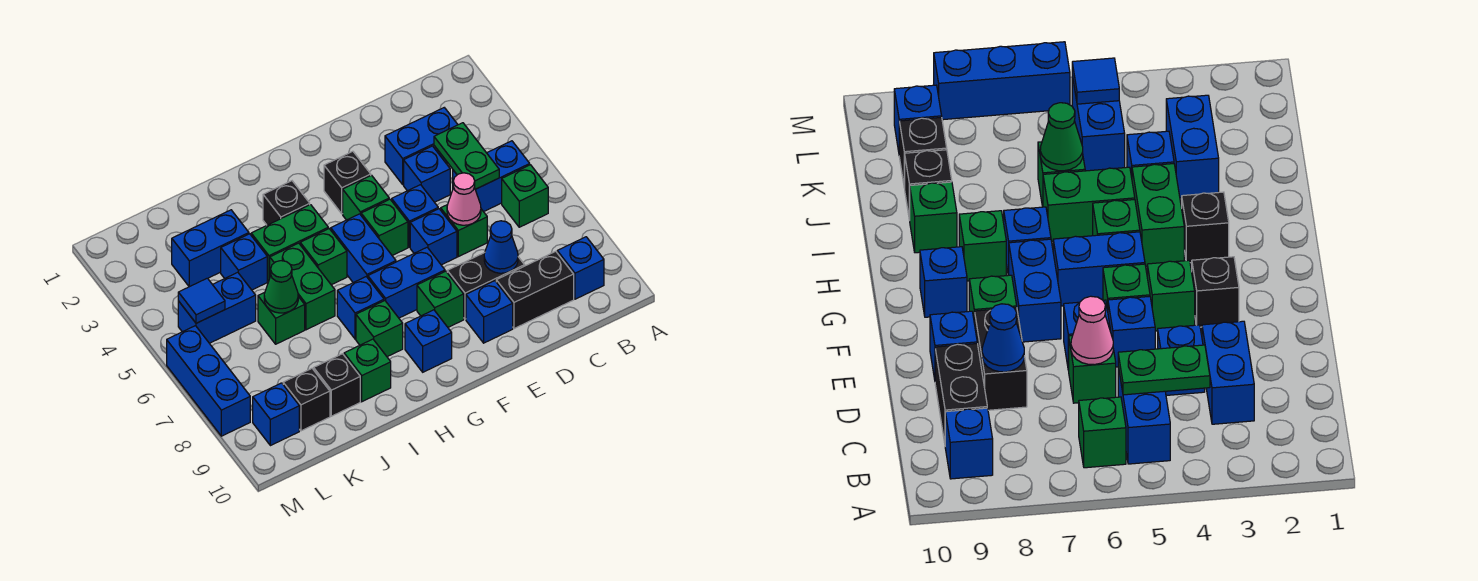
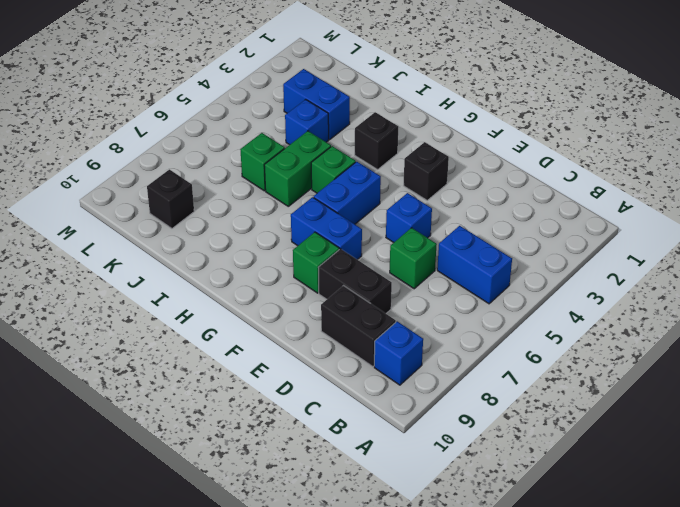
none -> green 1x1 brick [502,165,548,227]
none -> blue 1x2 brick [385,108,458,184]
none -> blue 1x1 brick [404,146,450,202]
none -> blue 1x1 brick [410,209,457,265]

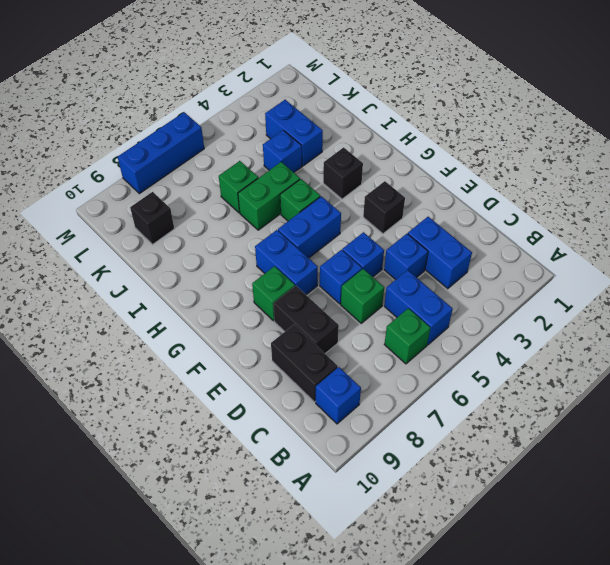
none -> blue 1x1 brick [466,281,513,343]
none -> green 1x1 brick [343,175,389,220]
none -> green 1x1 brick [361,199,408,255]
none -> blue 1x1 brick [405,310,452,372]

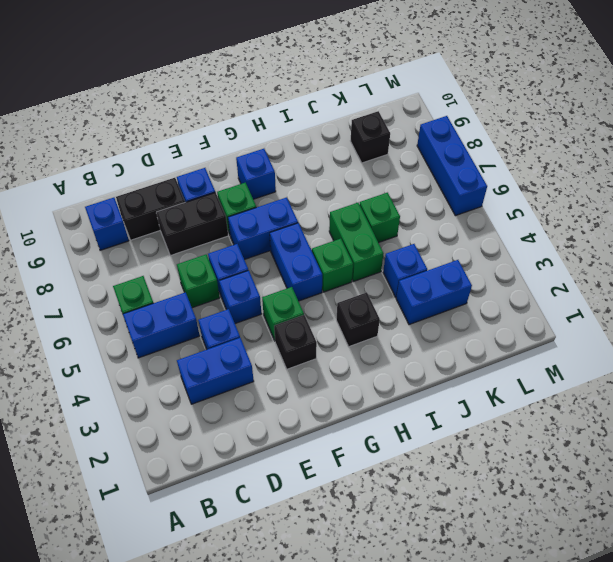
none -> green 1x1 brick [361,199,408,255]
none -> green 1x2 brick [251,205,328,281]
none -> blue 1x1 brick [337,277,384,339]
none -> green 1x1 brick [356,301,403,357]

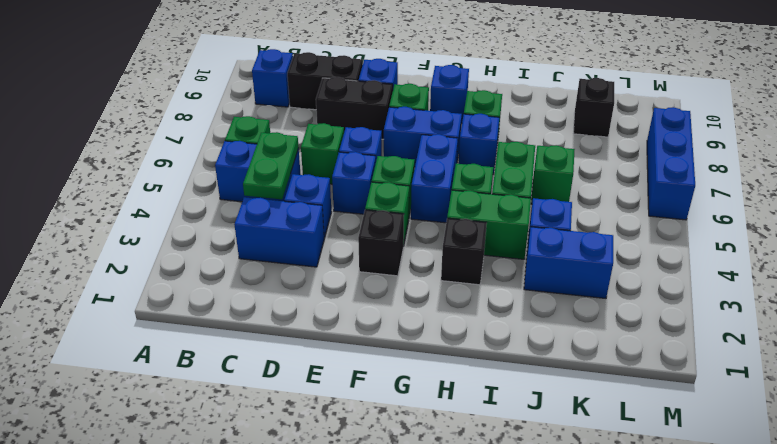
none -> green 1x1 brick [344,339,391,402]
none -> black 1x1 brick [314,354,360,416]
none -> blue 1x2 brick [178,272,256,343]
none -> blue 1x1 brick [253,383,299,446]

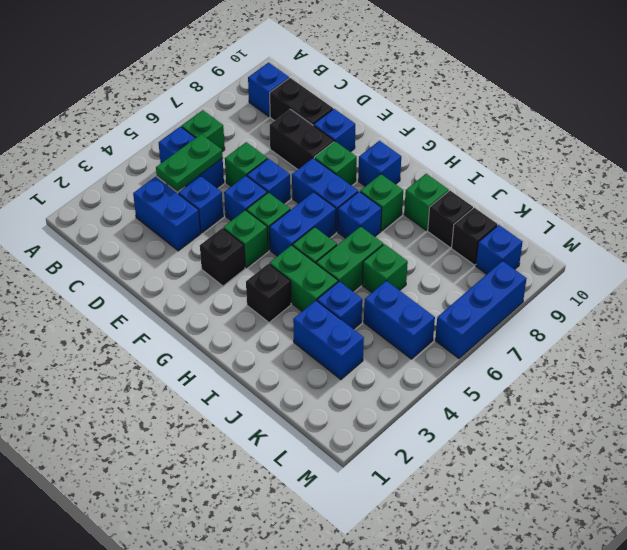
none -> pink 1x1 cone [447,173,481,225]
none -> blue 1x1 cone [484,221,518,273]
none -> green 1x1 cone [264,261,298,313]
none -> blue 1x1 tile [178,278,225,323]

